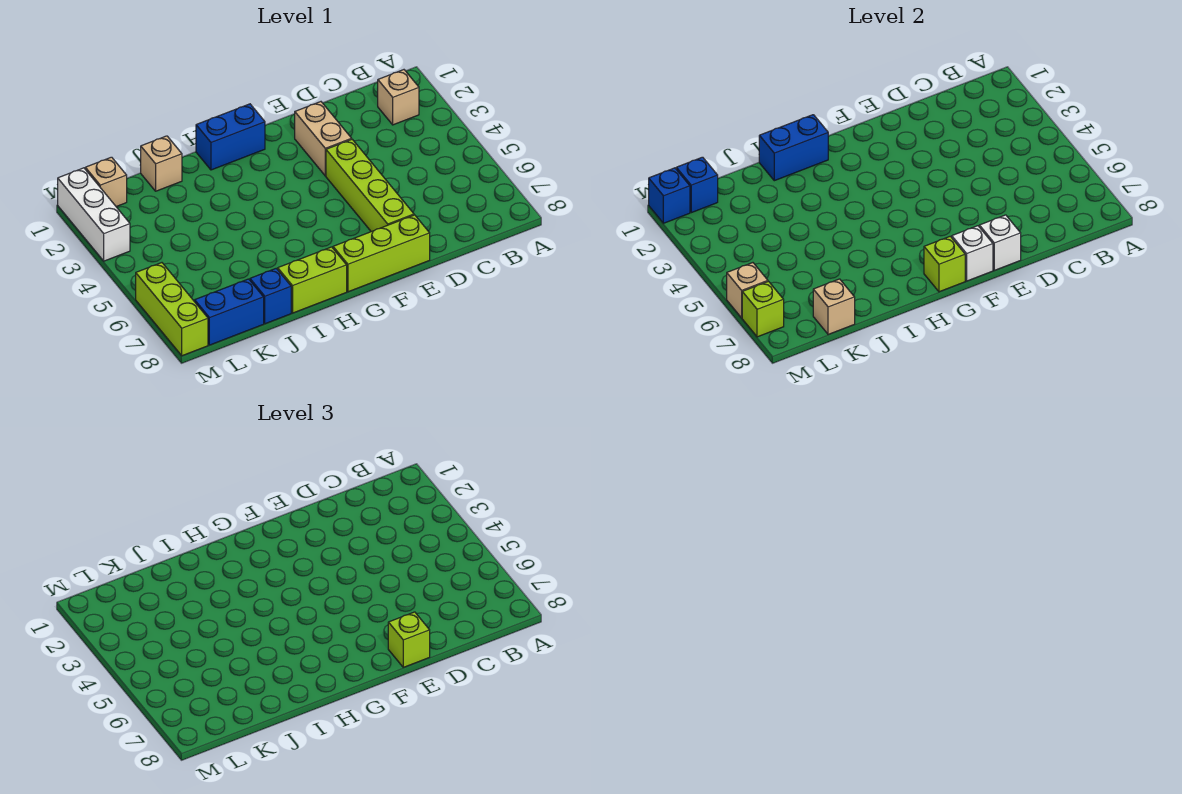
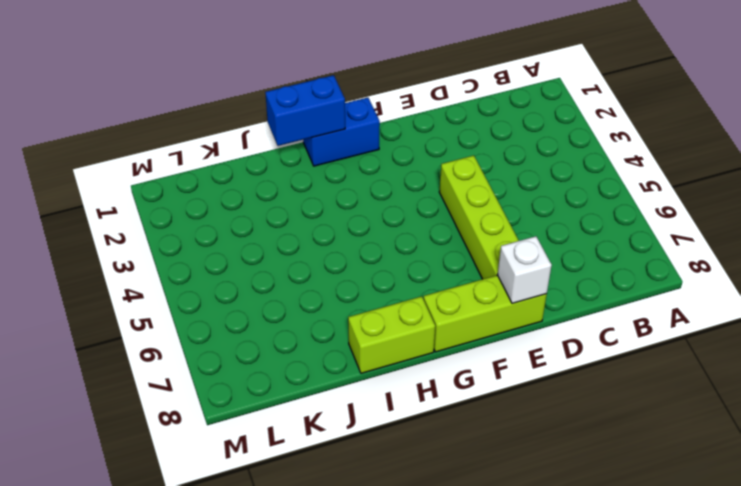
none -> tan 1x1 brick [378,70,419,125]
none -> tan 1x2 brick [295,102,352,176]
none -> tan 1x1 brick [141,136,182,191]

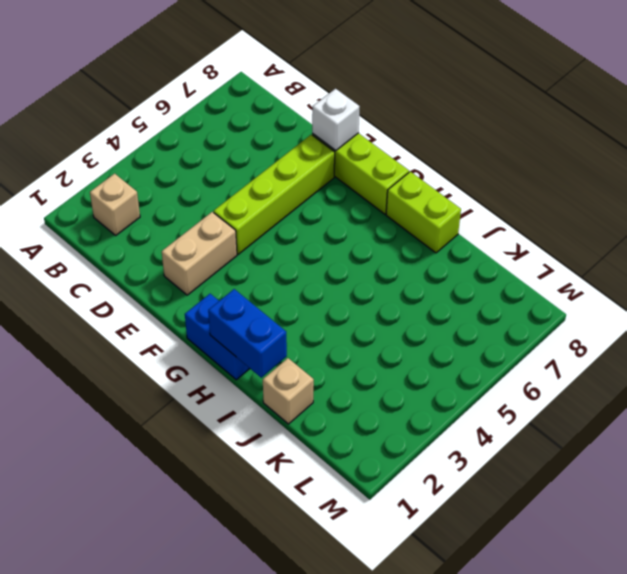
none -> blue 1x1 brick [250,268,291,324]
none -> blue 1x2 brick [195,279,264,345]
none -> tan 1x1 brick [85,157,127,207]

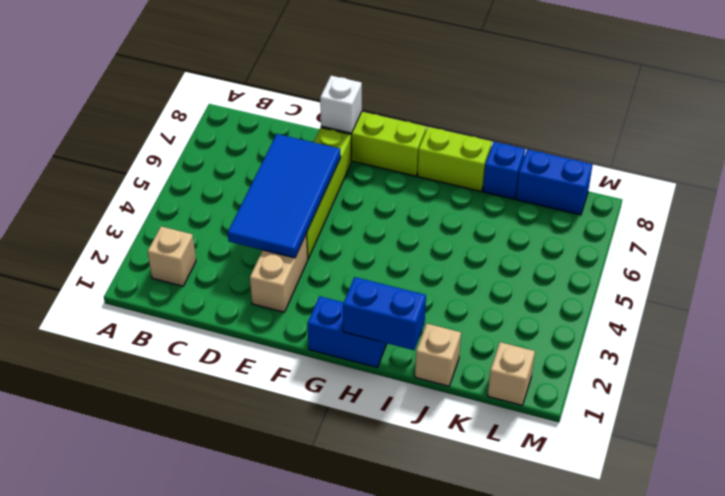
blue 2x4 tile [228,134,341,258] -> none
none -> white 1x3 brick [58,168,130,261]
none -> lime 1x3 brick [136,263,208,356]
none -> white 1x1 brick [952,226,993,281]

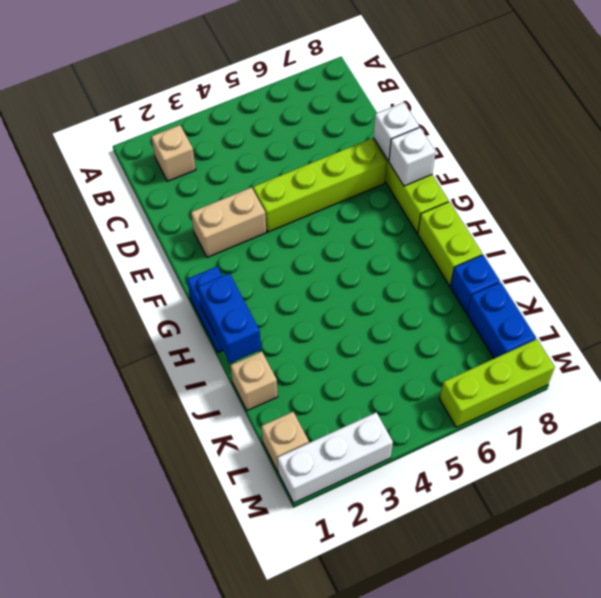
none -> lime 1x1 brick [924,236,965,292]
none -> tan 1x1 brick [813,279,855,334]
none -> blue 1x1 brick [676,157,718,213]

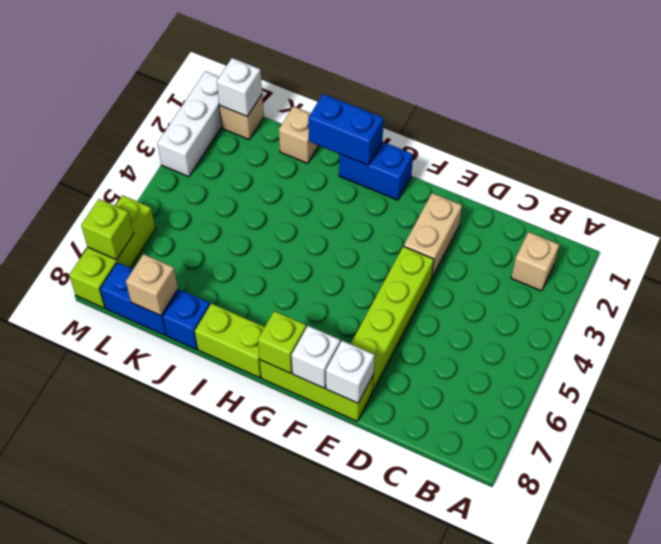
white 1x1 brick [217,58,262,116] -> blue 1x1 brick [676,157,718,213]
none -> blue 1x1 brick [649,168,690,223]
none -> tan 1x1 brick [727,263,768,318]
none -> lime 1x1 brick [388,612,430,667]

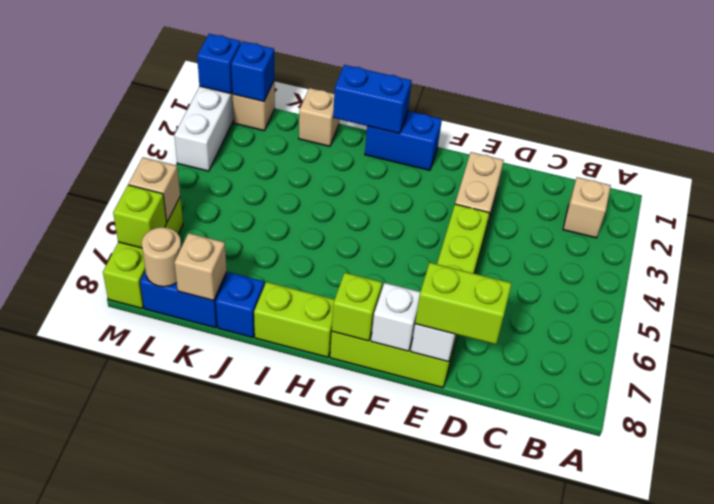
lime 1x2 brick [415,263,512,344] -> lime 1x1 brick [388,612,430,667]
tan 1x1 round brick [142,227,181,287] -> none

